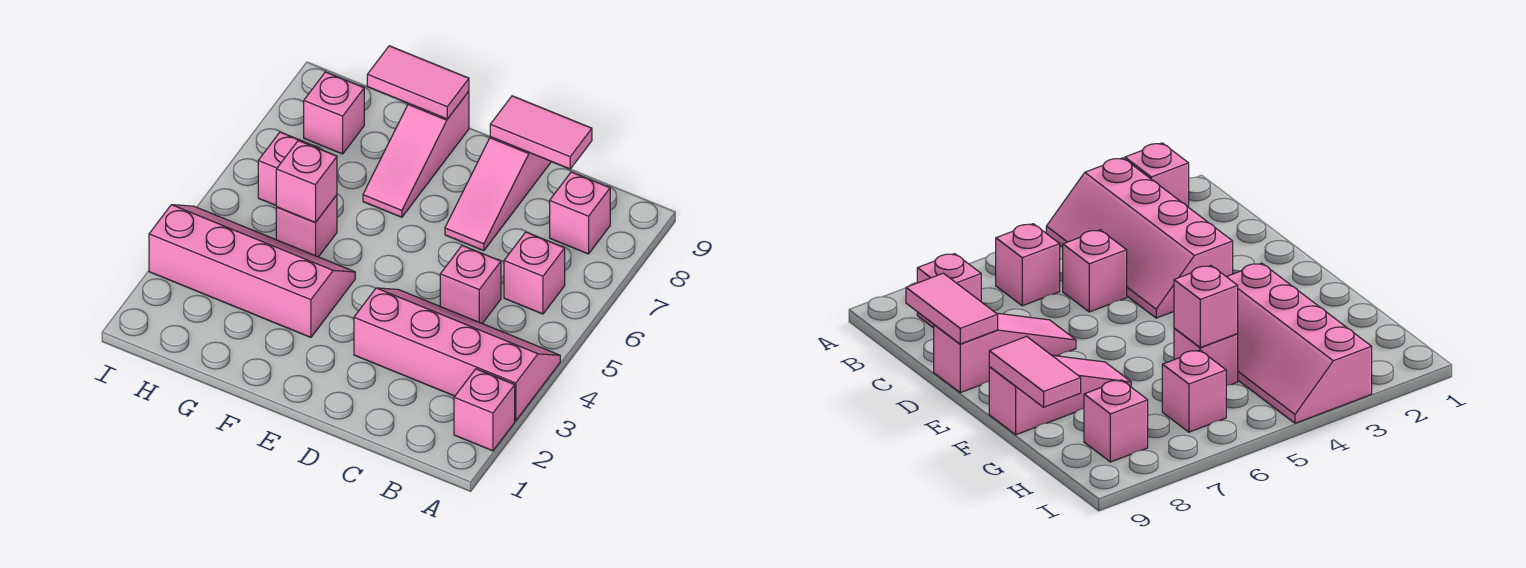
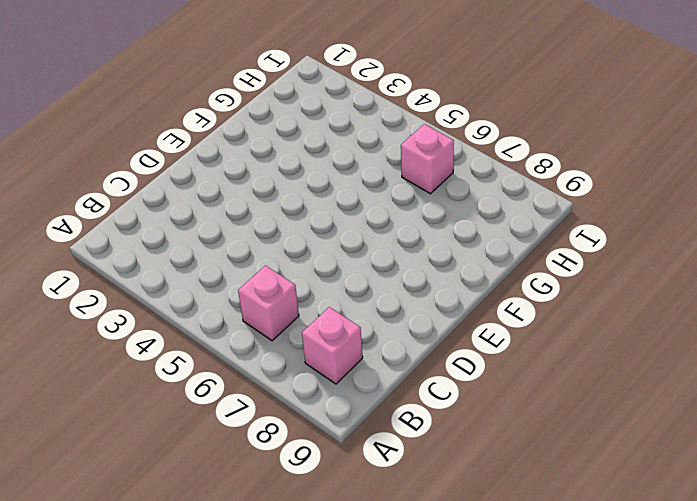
none -> pink 1x1 brick [454,369,515,451]
none -> pink 2x4 slope [354,288,560,421]
none -> pink 1x1 brick [440,245,501,323]

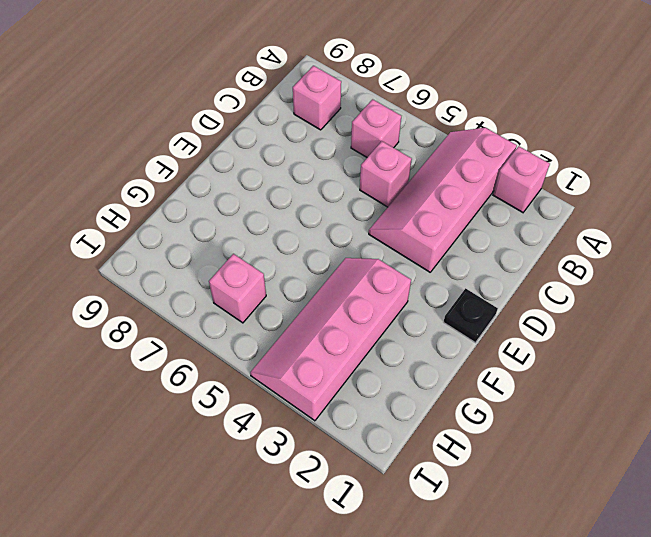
black 1x1 plate [444,288,498,343] -> none
none -> pink 1x3 slope [445,137,551,251]
none -> pink 1x3 slope [363,91,469,217]
none -> pink 1x1 brick [276,195,337,257]

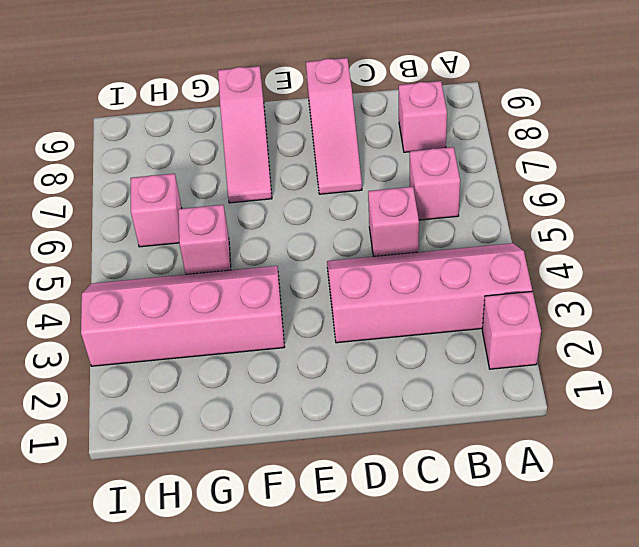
none -> pink 1x1 brick [304,72,364,154]
none -> pink 1x2 tile [490,96,592,169]
none -> pink 1x2 tile [367,46,469,119]

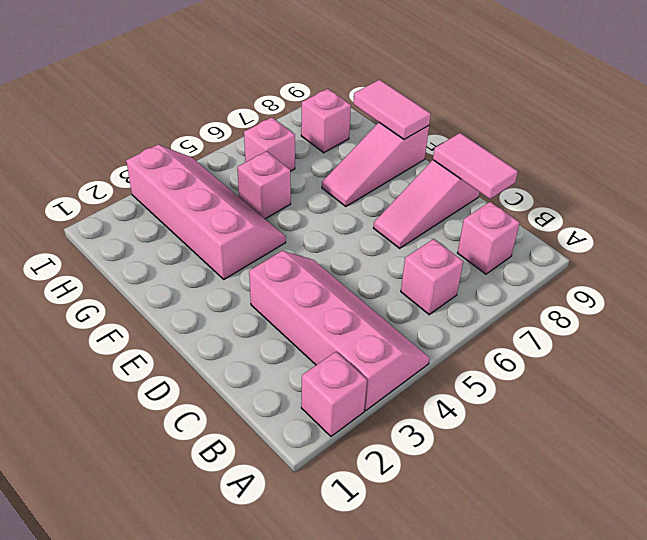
none -> pink 1x1 brick [440,245,501,323]
none -> pink 1x1 brick [276,140,337,223]

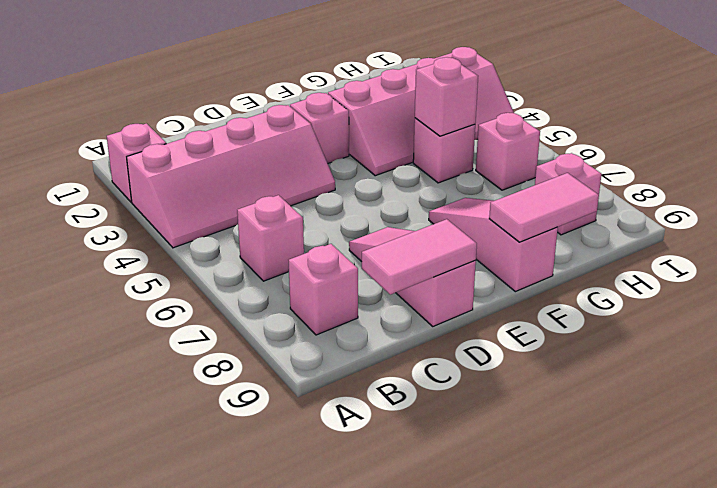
pink 1x1 brick [290,93,349,163] -> pink 1x1 brick moved to [440,245,501,323]

